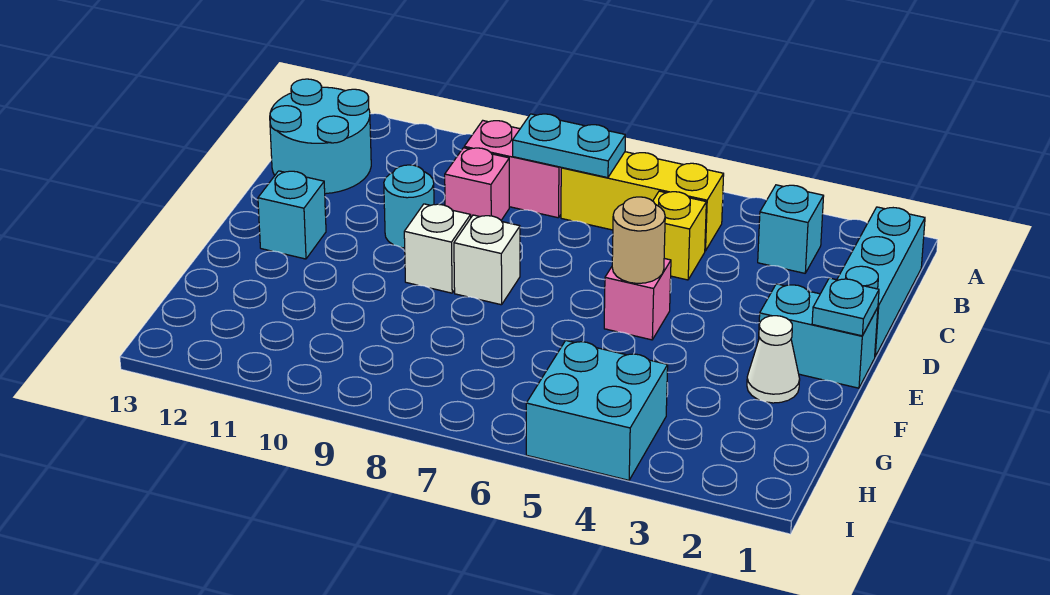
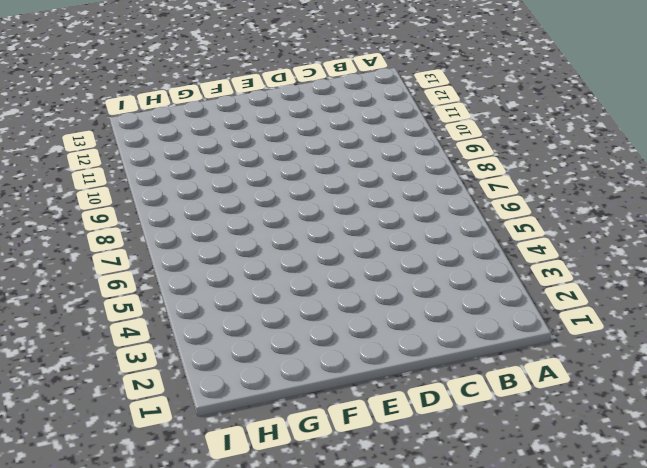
none -> cyan 1x3 brick [837,207,925,356]
none -> cyan 1x1 brick [758,185,824,273]
none -> yellow 1x3 brick [561,152,724,251]

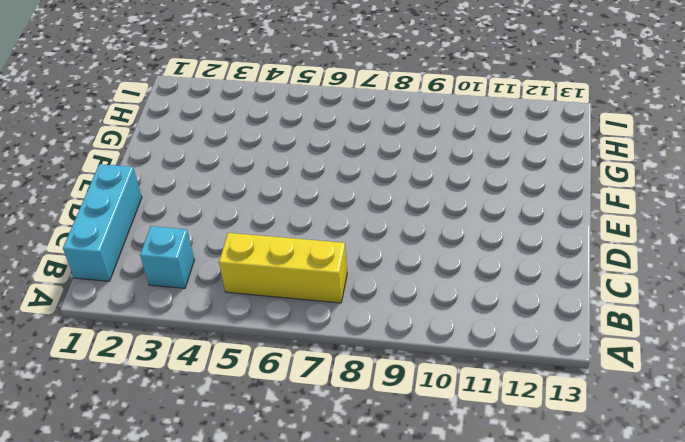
none -> pink 1x2 brick [464,121,562,218]
none -> cyan 2x2 round brick [270,79,371,194]
none -> yellow 1x1 brick [653,191,706,280]

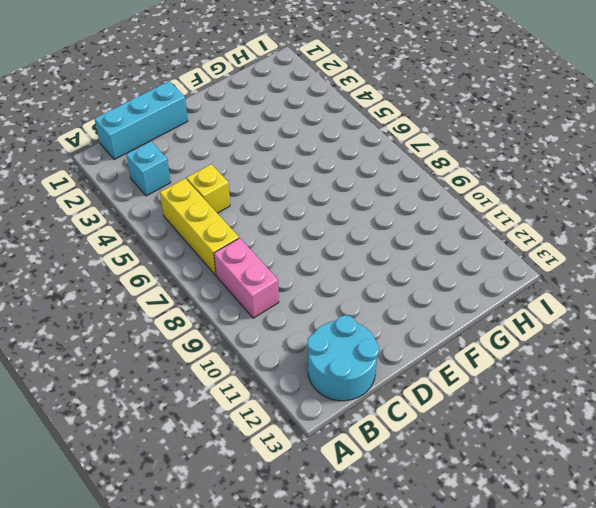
none -> pink 1x1 brick [445,148,509,220]
none -> cyan 1x1 round brick [384,165,434,248]
none -> cyan 1x2 brick [758,284,878,388]

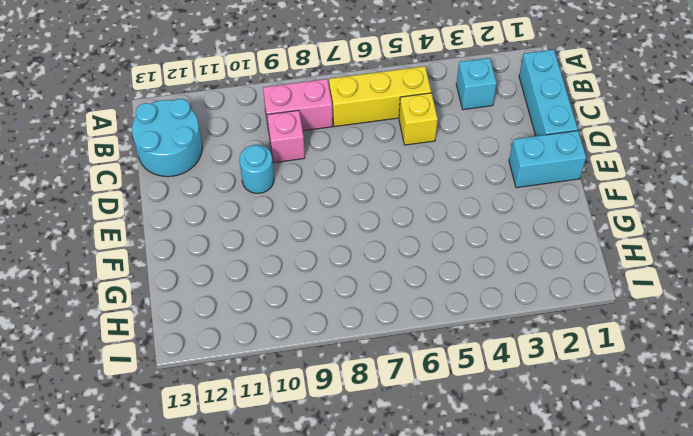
none -> pink 1x1 brick [604,258,671,340]
none -> white 1x1 brick [454,215,520,305]
none -> white 1x1 brick [404,204,471,293]

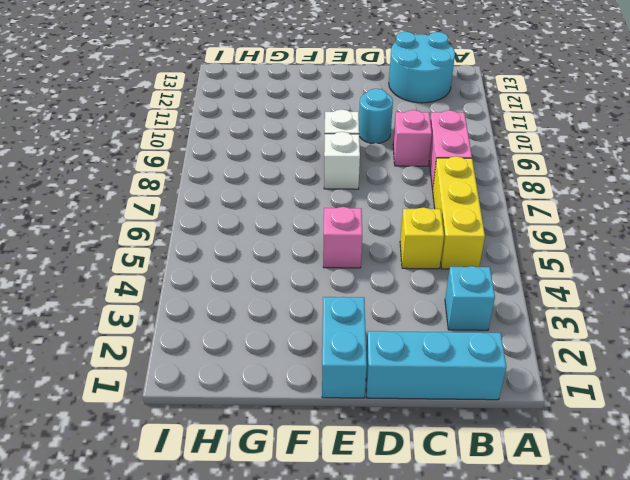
none -> cyan 1x1 brick [258,171,326,259]
none -> white 1x1 cone [747,316,800,403]
none -> cyan 2x2 brick [526,341,668,480]

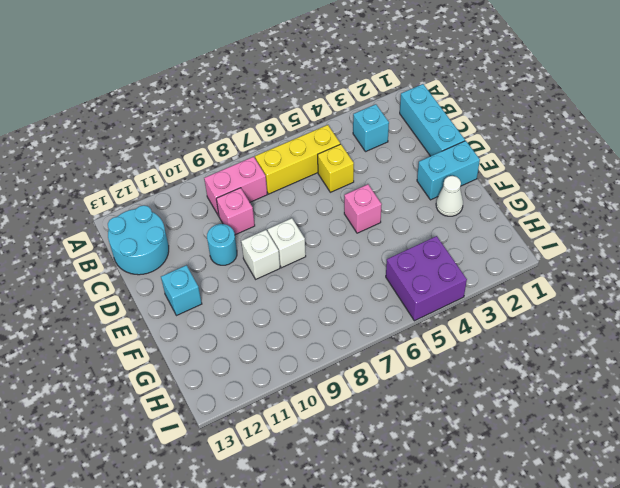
purple 2x2 brick [386,236,467,321] -> cyan 2x2 brick [526,341,668,480]
none -> cyan 1x2 plate [513,114,625,178]
none -> cyan 1x1 plate [812,278,879,336]
none -> tan 1x1 round brick [612,197,665,283]

